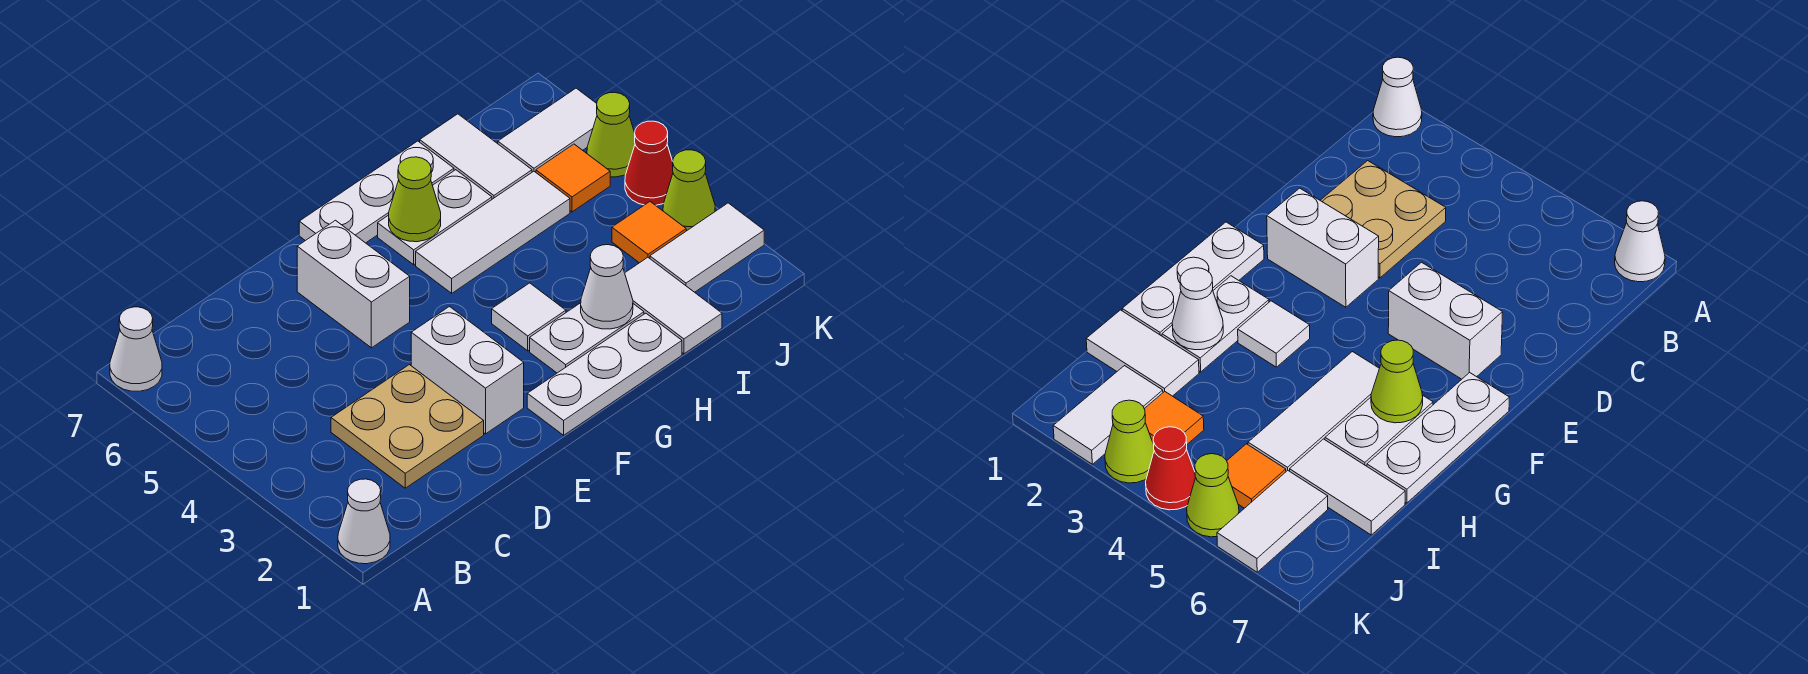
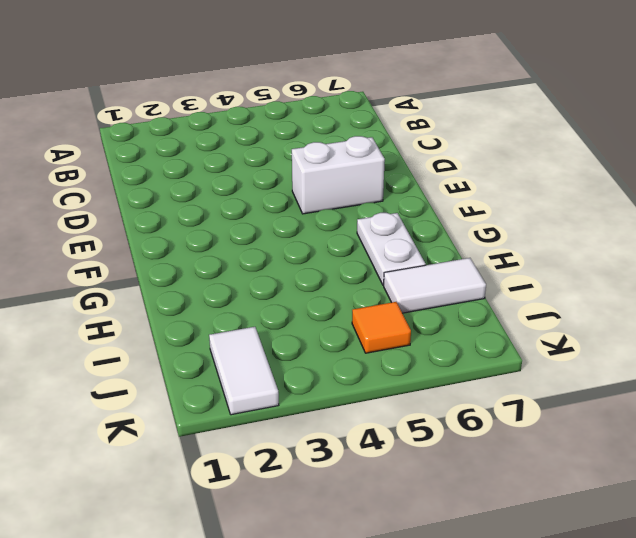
none -> white 1x1 cone [338,479,390,564]
none -> white 1x1 cone [110,307,162,391]
none -> tan 2x2 plate [331,365,484,488]

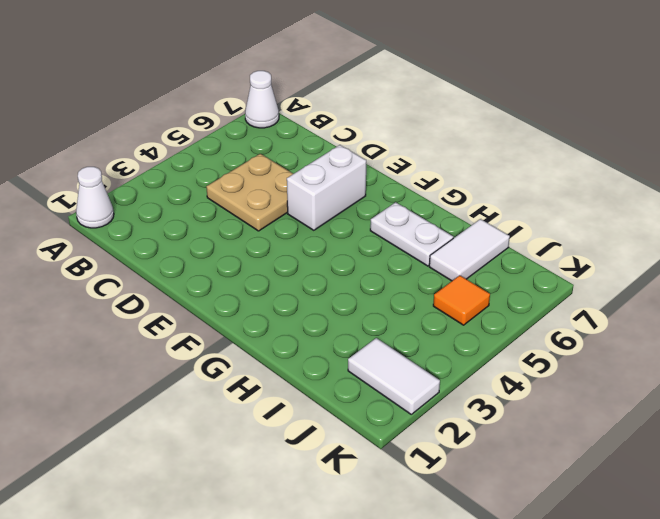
tan 2x2 plate [206,154,293,231] -> tan 2x2 plate moved to [331,365,484,488]
none -> white 1x2 brick [411,307,524,434]
none -> white 1x3 plate [527,313,682,435]
none -> white 1x3 plate [299,141,454,243]

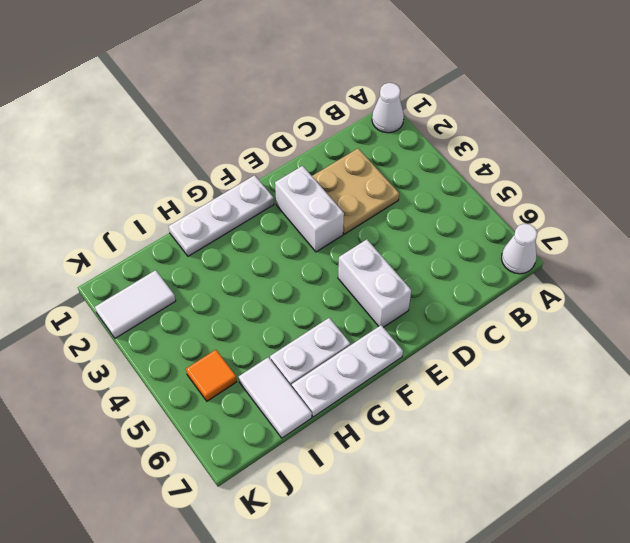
none -> white 1x2 plate [530,303,644,373]
none -> white 1x1 tile [492,283,566,351]
none -> white 1x3 tile [416,171,570,293]

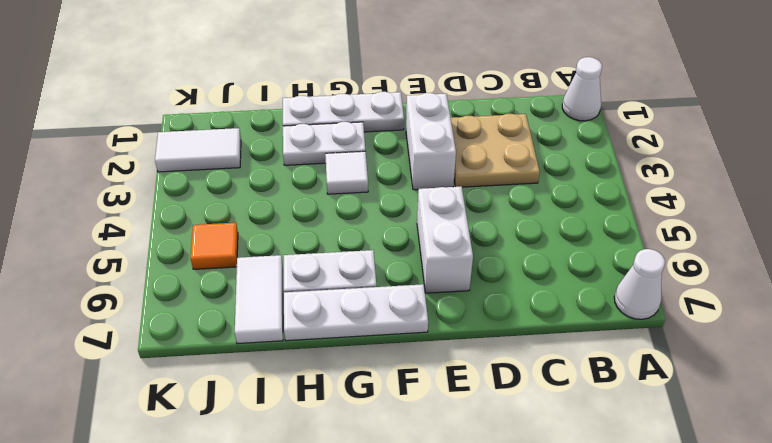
none -> white 1x3 tile [416,171,570,293]
none -> white 1x2 tile [625,257,722,354]
none -> orange 1x1 tile [612,202,686,263]

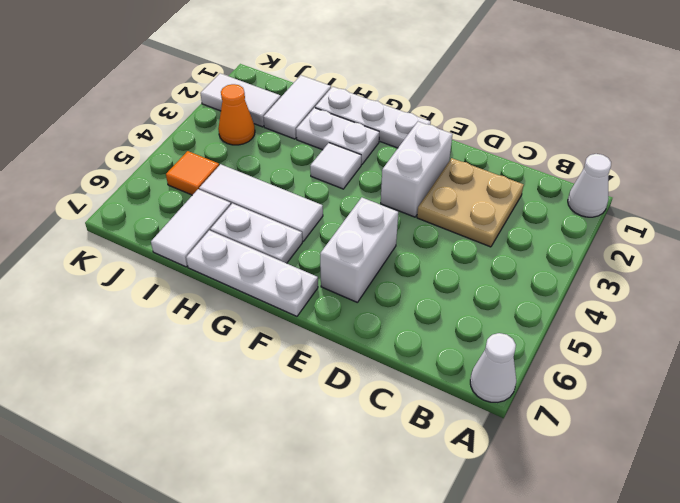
orange 1x1 cone [218,84,255,145] -> orange 1x1 tile [612,202,686,263]
none -> white 1x2 tile [498,88,597,172]
none -> lime 1x1 cone [663,150,715,231]
none -> red 1x1 cone [625,121,673,205]

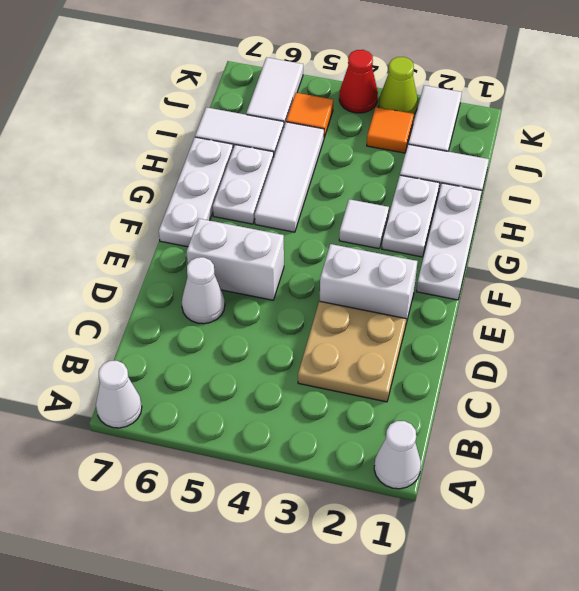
white 1x1 cone [182,257,225,324] -> white 1x1 cone moved to [581,245,633,329]
none -> lime 1x1 cone [587,92,635,177]
none -> lime 1x1 cone [389,157,441,242]

